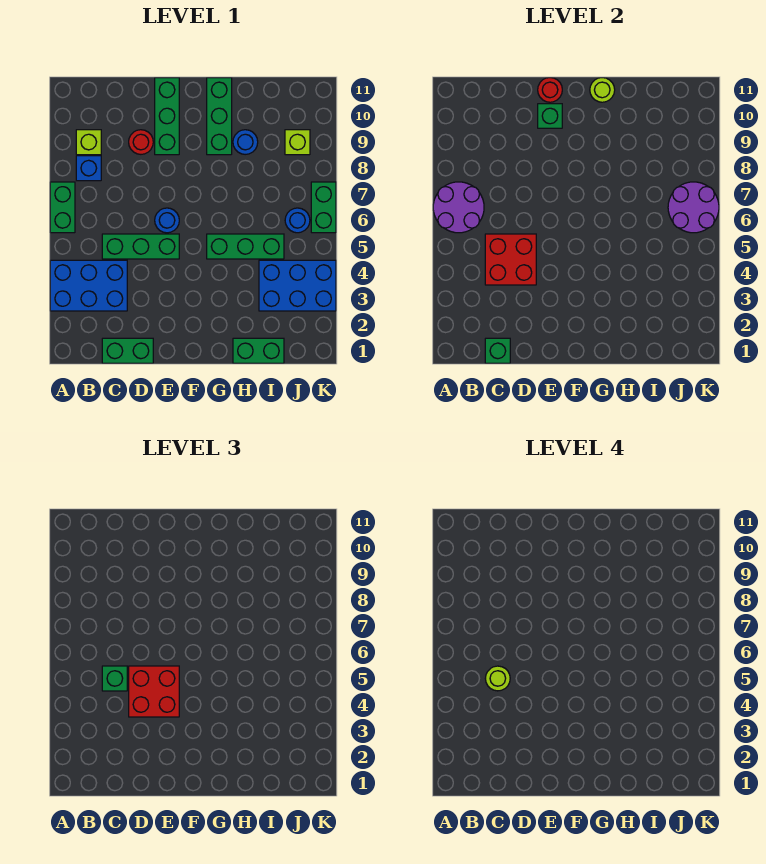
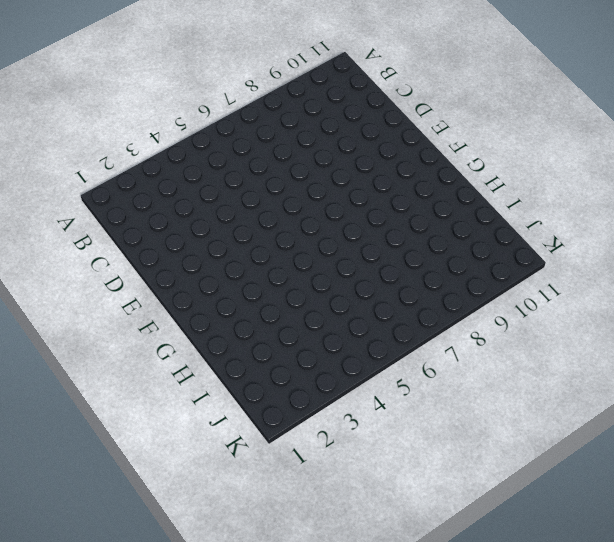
none -> blue 2x3 brick [50,260,127,311]
none -> green 1x2 brick [50,182,75,233]
none -> blue 1x1 brick [76,156,101,181]

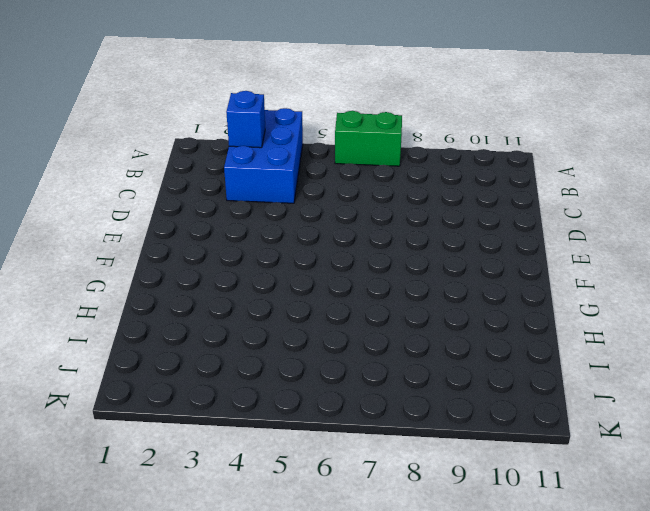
blue 1x1 brick [226,91,265,148] -> blue 1x1 brick moved to [76,156,101,181]
none -> lime 1x1 brick [76,130,101,155]
none -> green 1x2 brick [102,338,153,363]
none -> green 1x3 brick [102,234,179,259]

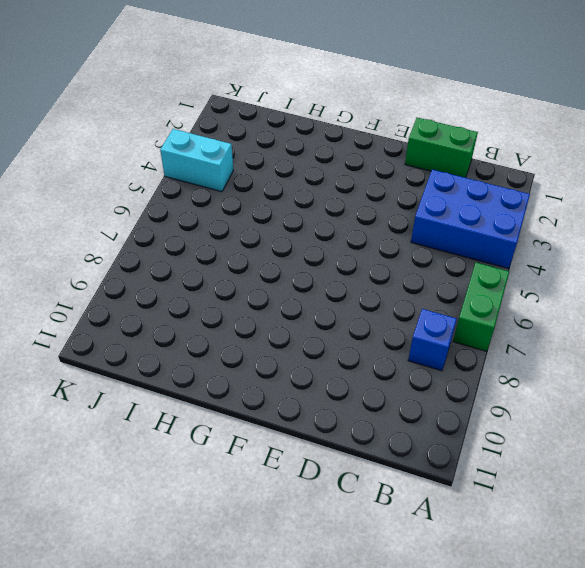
cyan 1x2 brick [160,129,233,192] -> blue 2x3 brick [259,260,336,311]
none -> lime 1x1 brick [76,130,101,155]
none -> green 1x3 brick [102,234,179,259]
none -> red 1x1 round brick [129,130,153,154]

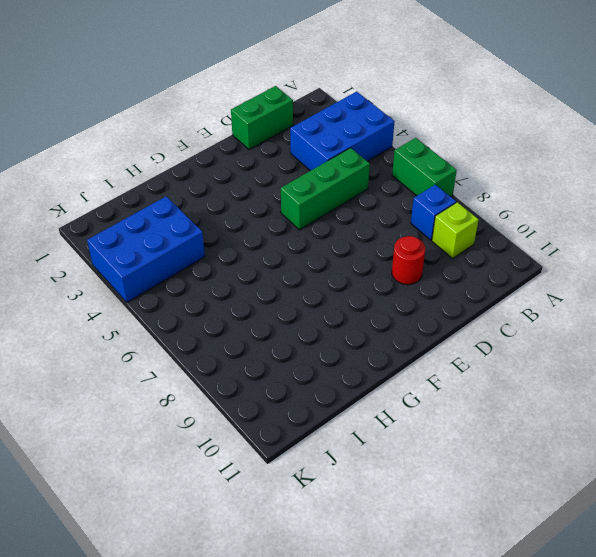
none -> blue 1x1 round brick [155,208,179,233]
none -> green 1x3 brick [155,78,179,155]
none -> green 1x3 brick [207,234,284,259]

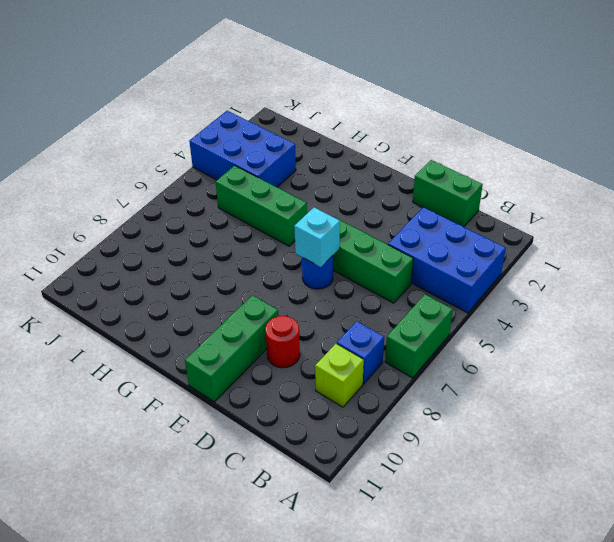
cyan 1x1 brick [294,207,340,267] -> none
none -> green 1x3 brick [207,78,232,155]
none -> green 1x2 brick [233,338,284,363]
none -> blue 1x1 round brick [233,130,258,155]

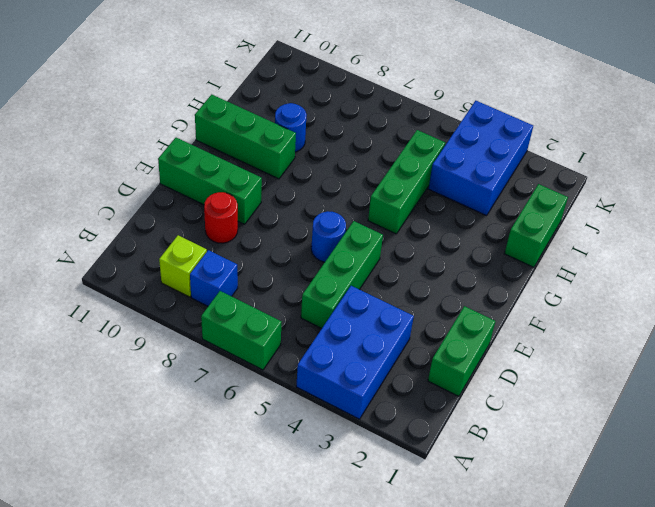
none -> blue 1x1 round brick [285,208,310,233]
none -> lime 1x1 brick [285,130,310,155]
none -> green 1x2 brick [311,182,336,233]

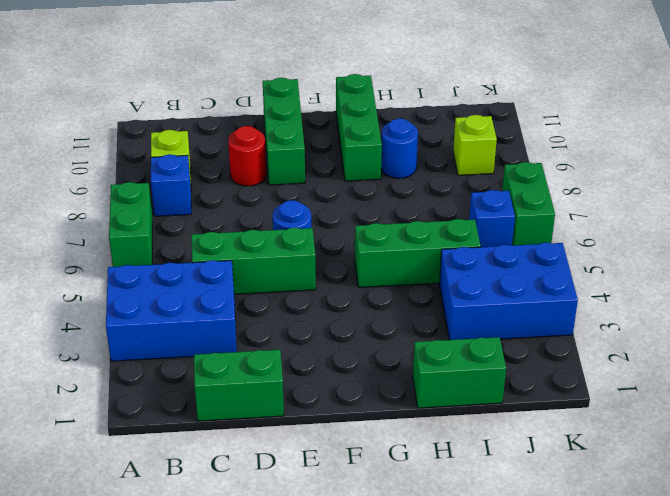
blue 1x1 brick [469,190,515,247] -> blue 1x1 round brick [285,208,310,233]
none -> purple 2x2 round brick [433,182,484,233]
none -> green 1x1 brick [485,338,510,363]
none -> red 2x2 brick [485,234,536,285]

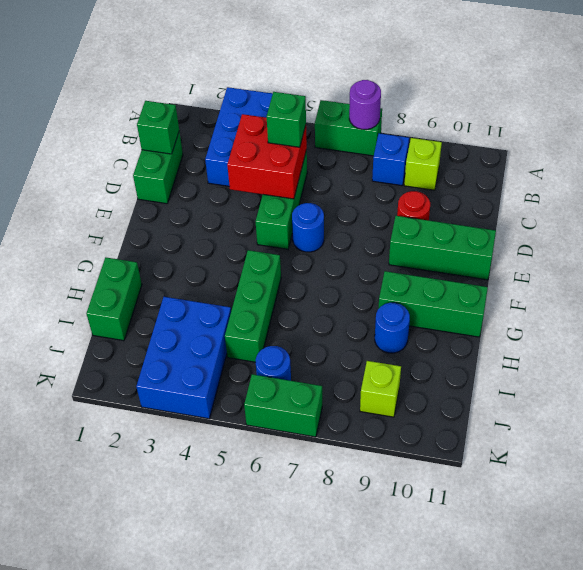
purple 1x1 round brick [349,80,381,130] -> purple 2x2 round brick [433,182,484,233]
none -> green 1x1 brick [538,104,562,128]
none -> red 1x1 round brick [538,78,562,102]
none -> lime 1x1 round brick [590,78,615,102]

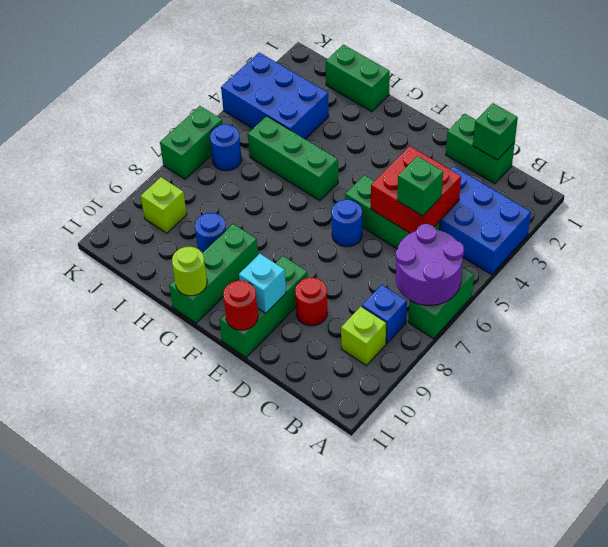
cyan 1x1 brick [239,254,286,313] -> green 1x1 brick [538,104,562,128]
none -> purple 2x2 round brick [668,182,719,233]
none -> red 2x2 brick [129,666,179,717]
none -> lime 1x1 round brick [485,666,510,691]

